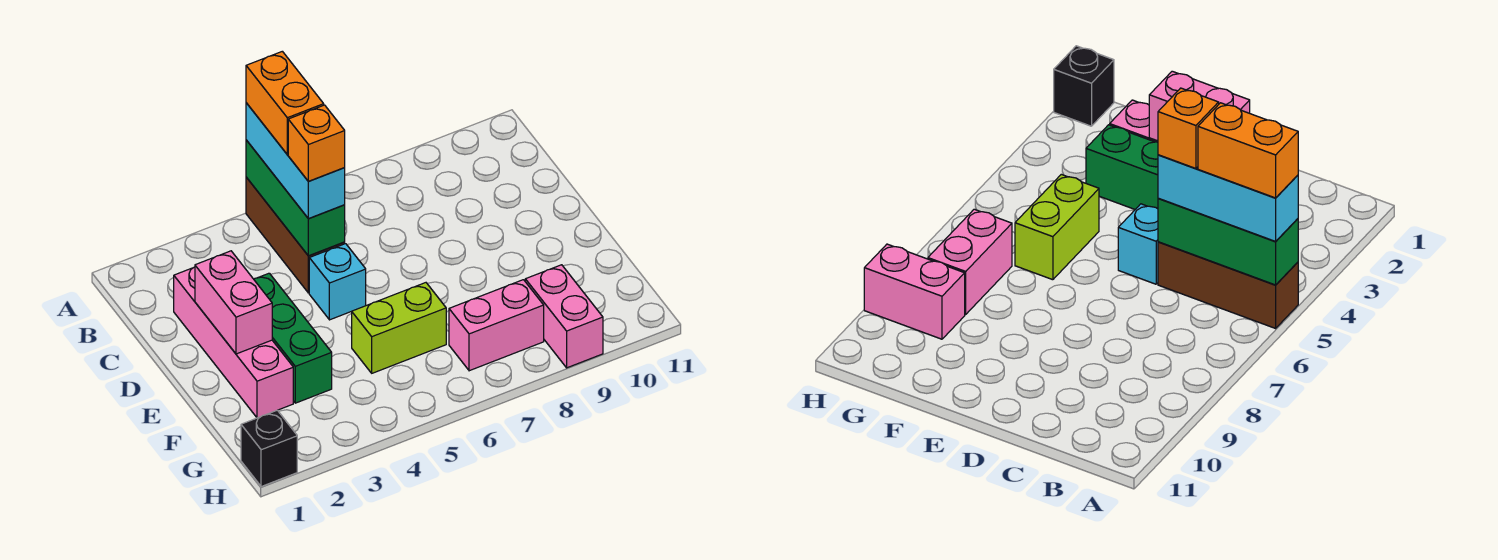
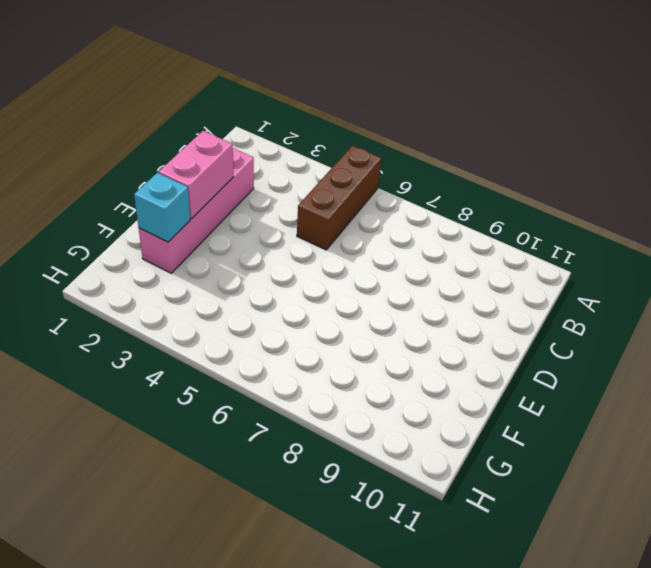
cyan 1x1 brick [134,173,190,242] -> cyan 1x1 brick moved to [309,244,366,320]
none -> green 1x3 brick [254,273,332,403]
none -> lime 1x2 brick [352,283,446,373]
none -> pink 1x2 brick [449,280,544,371]

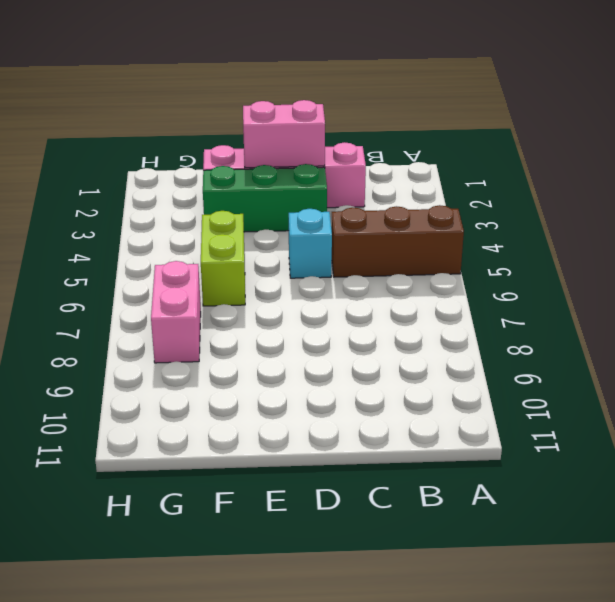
none -> pink 1x2 brick [525,265,603,368]
none -> black 1x1 brick [241,410,297,487]
none -> green 1x3 brick [246,140,345,256]

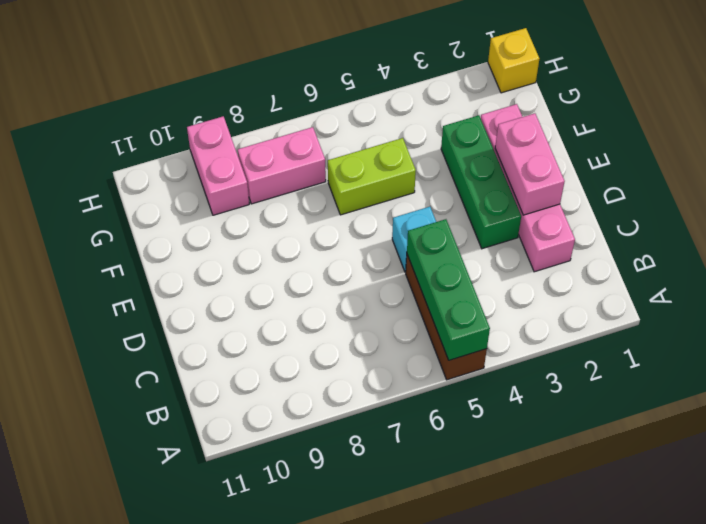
yellow 1x1 brick [488,28,539,93] -> black 1x1 brick [241,410,297,487]
none -> cyan 1x3 brick [246,103,345,219]
none -> orange 1x2 brick [246,51,324,154]
none -> orange 1x1 brick [288,105,345,181]

